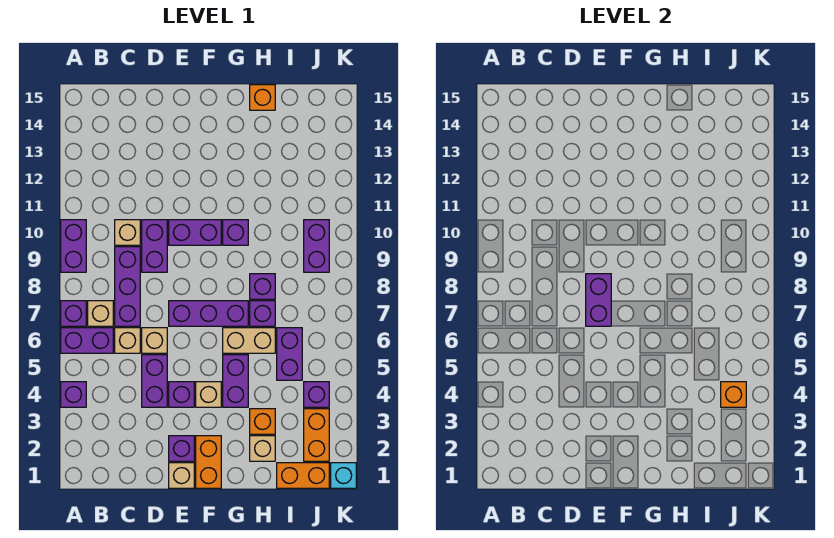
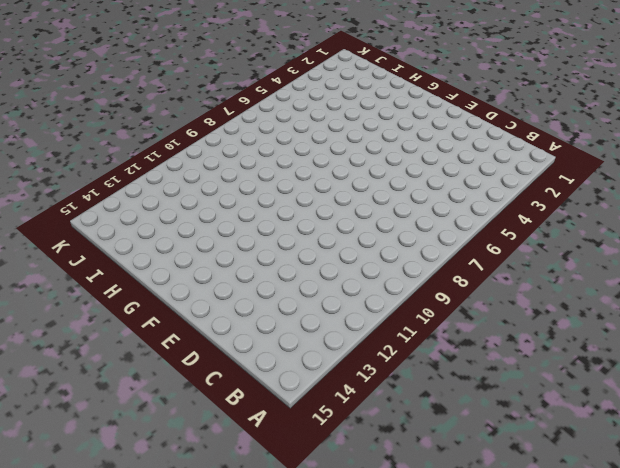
none -> purple 1x1 brick [61,382,86,407]
none -> purple 1x2 brick [61,328,113,353]
none -> purple 1x1 brick [61,301,86,326]
none -> purple 1x2 brick [61,220,86,272]

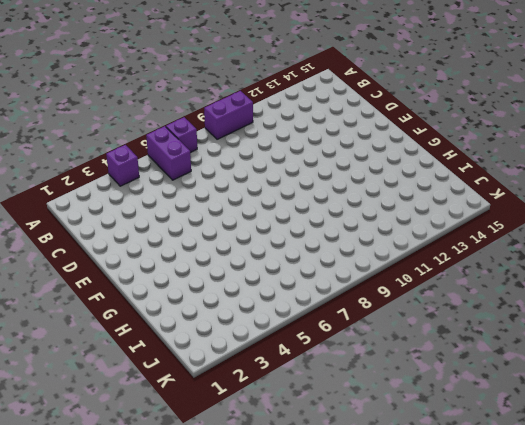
none -> tan 1x1 brick [88,301,113,326]
none -> tan 1x1 brick [115,328,140,353]
none -> purple 1x3 brick [115,247,140,326]
none -> tan 1x1 brick [115,220,140,245]

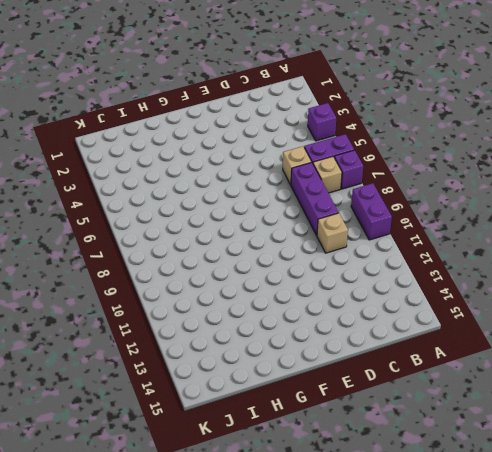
none -> purple 1x2 brick [142,355,167,407]
none -> tan 1x1 brick [142,328,167,353]
none -> purple 1x2 brick [142,220,167,272]
none -> tan 1x1 brick [169,463,194,488]

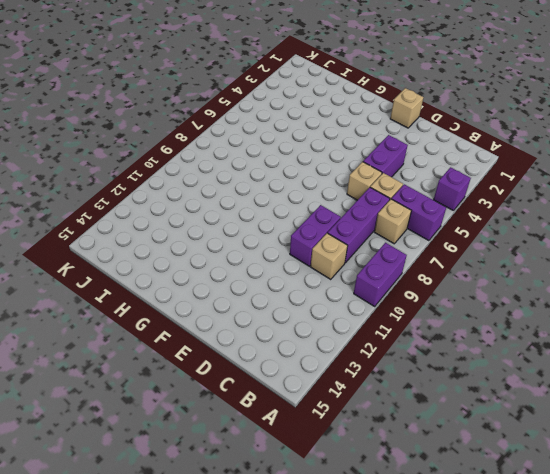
none -> purple 1x1 brick [61,301,86,326]
none -> purple 1x1 brick [169,436,194,461]
none -> purple 1x1 brick [169,382,194,407]
none -> purple 1x3 brick [169,301,248,326]

